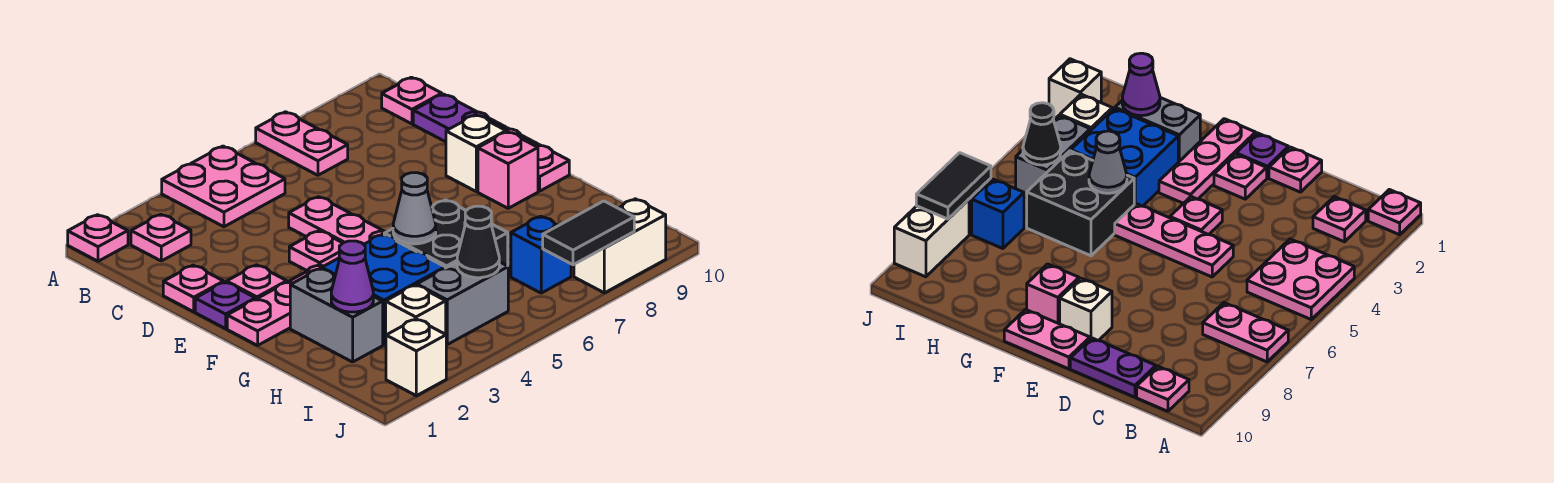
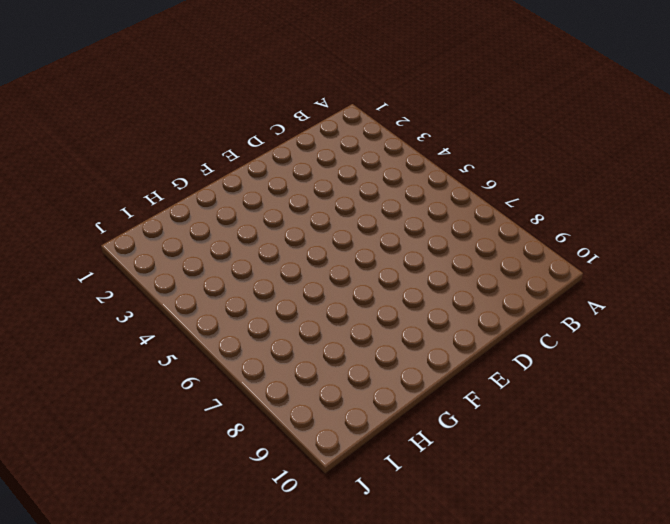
none -> pink 1x1 plate [68,215,128,261]
none -> pink 2x2 plate [162,146,285,227]
none -> pink 1x2 plate [256,112,348,175]

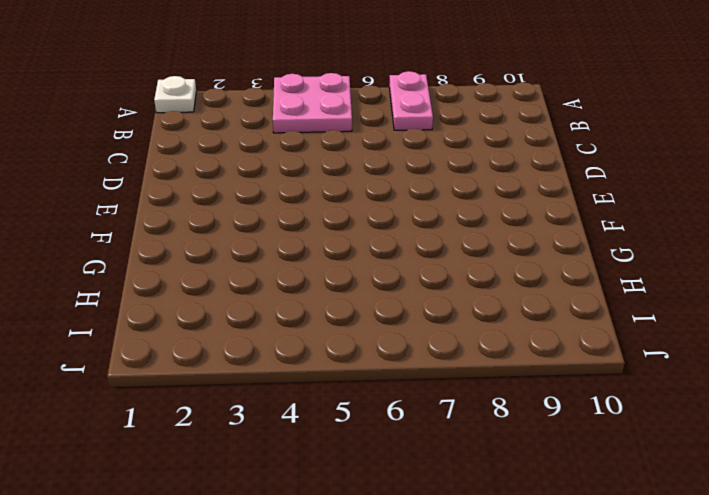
white 1x1 plate [154,76,196,113] -> pink 1x1 plate [68,215,128,261]
none -> pink 1x1 plate [131,214,191,261]
none -> pink 1x1 plate [382,77,442,124]
none -> purple 1x2 plate [413,94,506,142]

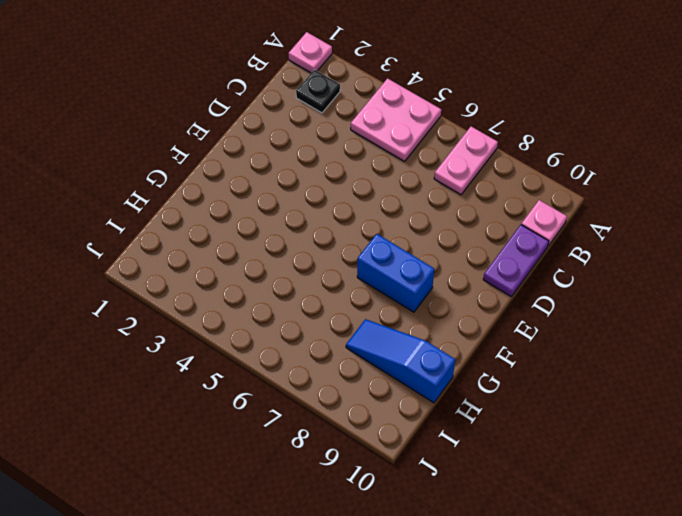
black 1x1 plate [296,70,340,113] -> pink 1x1 plate [131,214,191,261]
blue 1x2 brick [357,234,434,312] -> none
blue 1x3 slope [346,319,455,403] -> none
none -> pink 1x1 plate [163,265,224,312]
none -> pink 1x3 plate [289,197,386,244]
none -> purple 1x1 plate [195,282,255,329]

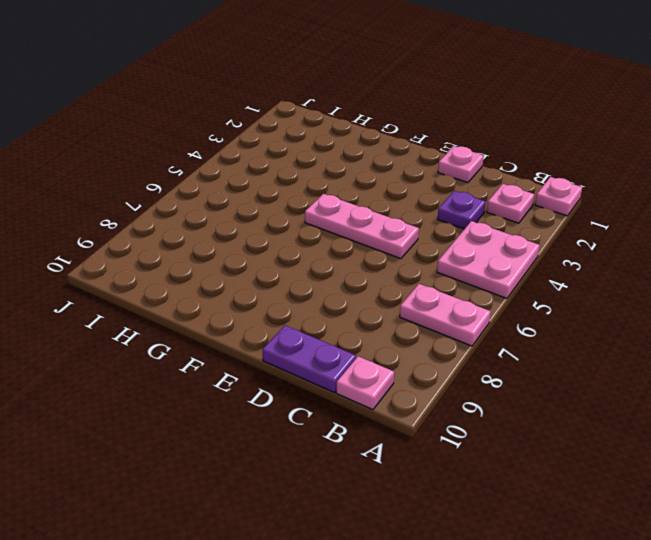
purple 1x1 plate [438,191,486,229] -> purple 1x1 plate moved to [195,282,255,329]
none -> pink 1x1 plate [227,265,287,299]
none -> pink 1x1 plate [289,231,342,270]
none -> white 1x1 brick [446,115,506,191]

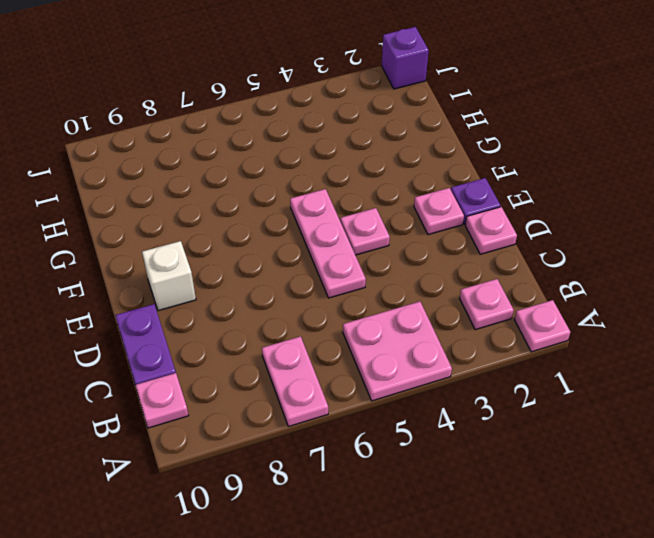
purple 1x1 brick [382,27,429,89] -> none
none -> pink 1x2 plate [504,128,569,191]
none -> pink 1x3 plate [227,265,323,345]
none -> pink 1x1 brick [478,132,538,208]

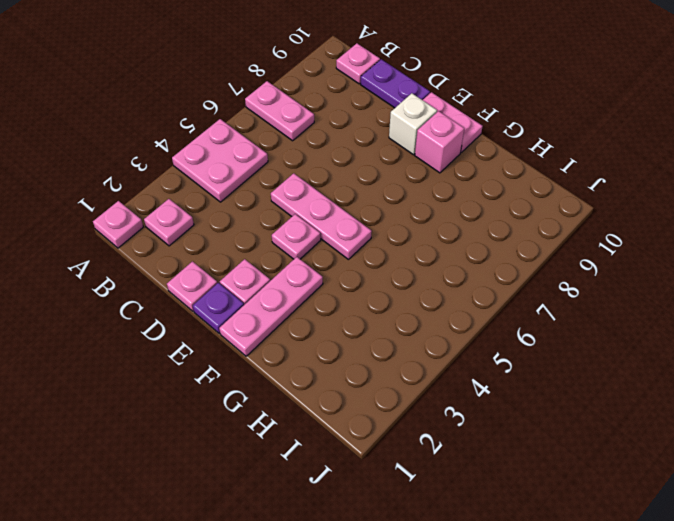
none -> grey 1x2 brick [290,268,383,362]
none -> blue 2x2 brick [322,234,445,345]
none -> black 2x2 brick [384,200,508,268]

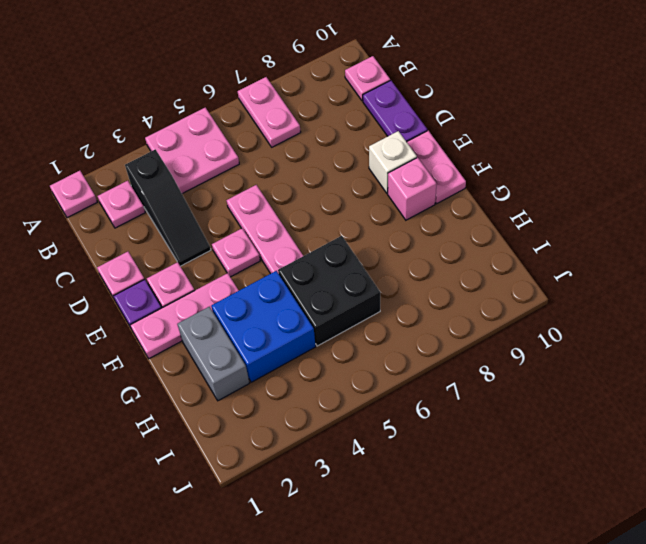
black 1x3 slope [125,149,211,266] -> none
none -> white 1x1 brick [386,285,446,335]
none -> grey 1x2 brick [417,262,508,344]
none -> blue 1x1 brick [511,216,571,293]

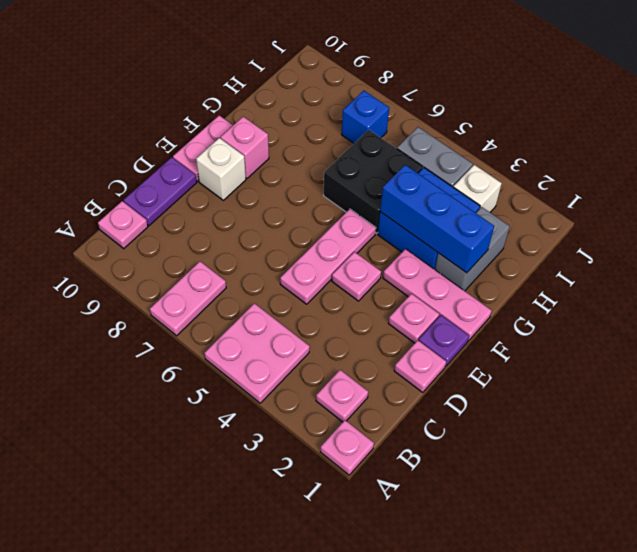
blue 1x3 brick [380,165,494,273] -> none
none -> white 1x1 brick [386,319,446,396]
none -> white 1x2 brick [574,199,666,293]
none -> grey 1x1 cone [393,173,436,244]

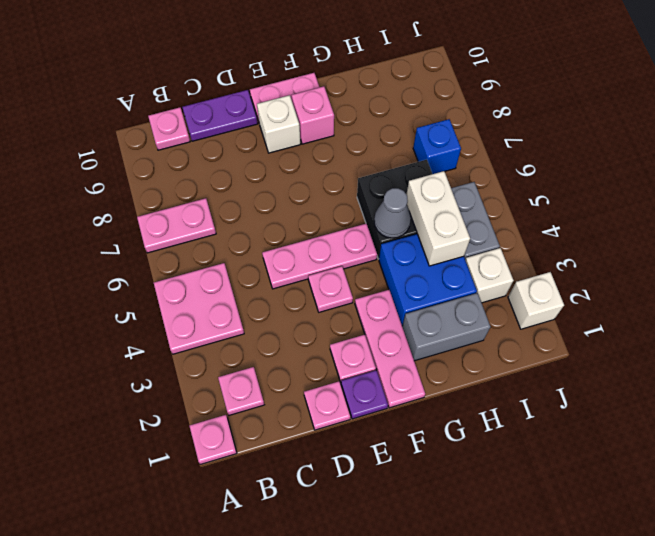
white 1x2 brick [406,171,470,266] -> white 1x2 brick moved to [574,199,666,293]
none -> purple 1x1 cone [331,241,373,312]
none -> black 1x1 cone [457,206,499,278]
none -> black 1x2 tile [543,201,634,265]

